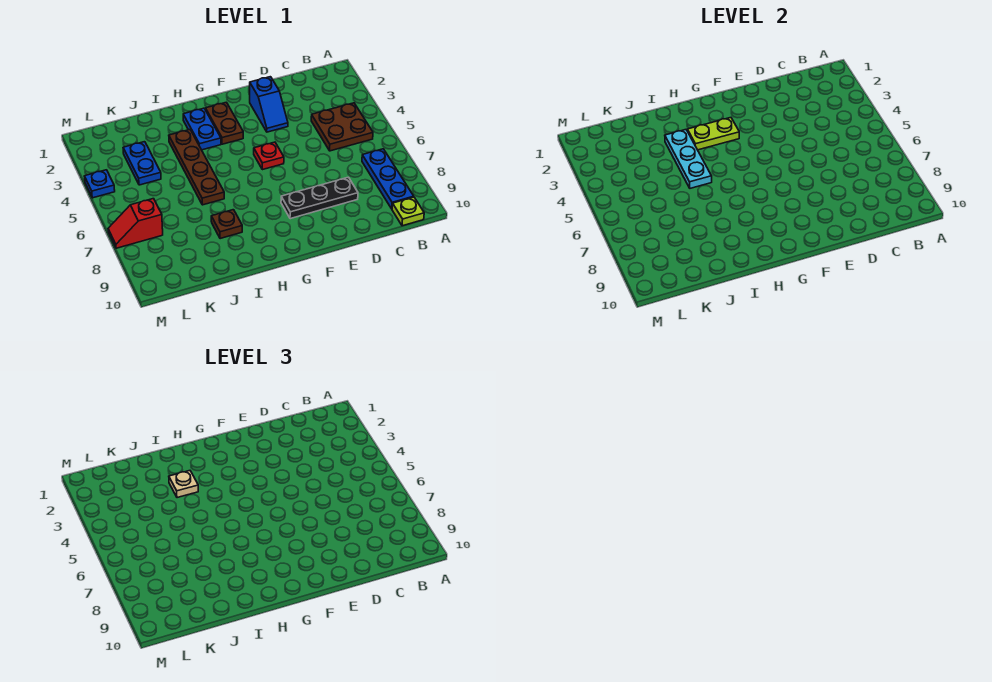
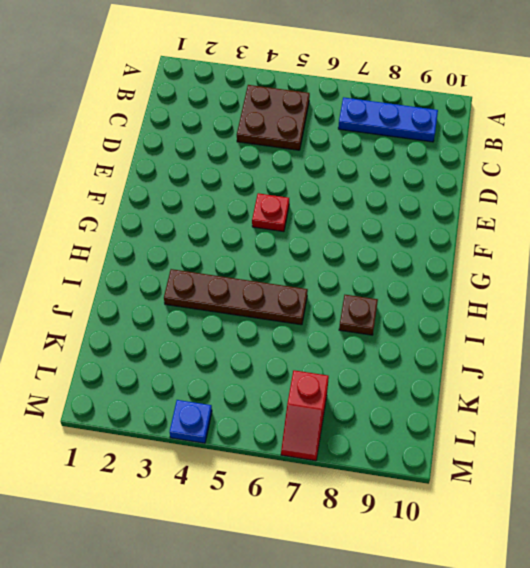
none -> lime 1x1 plate [392,197,424,226]
none -> black 1x3 plate [281,177,358,219]
none -> blue 1x2 slope [250,77,288,132]

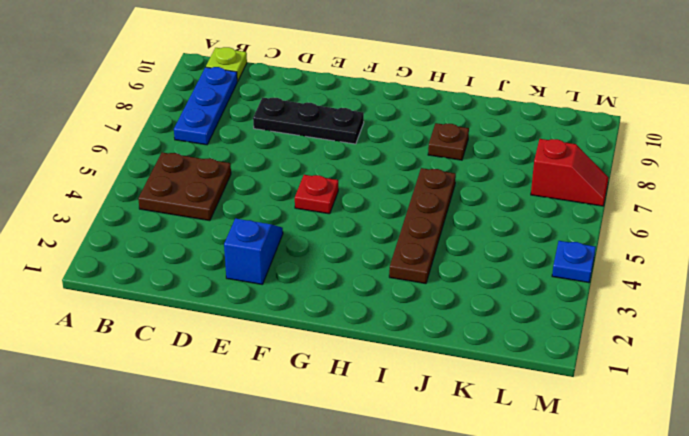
none -> brown 1x2 plate [206,102,243,144]
none -> blue 1x2 plate [183,108,221,150]
none -> blue 1x2 plate [123,142,161,185]

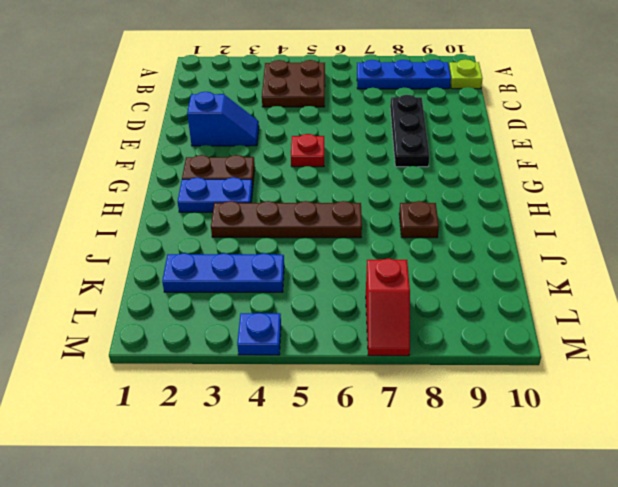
blue 1x3 plate [162,253,284,292] -> blue 1x2 plate [123,142,161,185]
none -> lime 1x2 plate [687,118,739,150]
none -> cyan 1x3 plate [665,130,712,188]
none -> tan 1x1 plate [169,471,198,498]

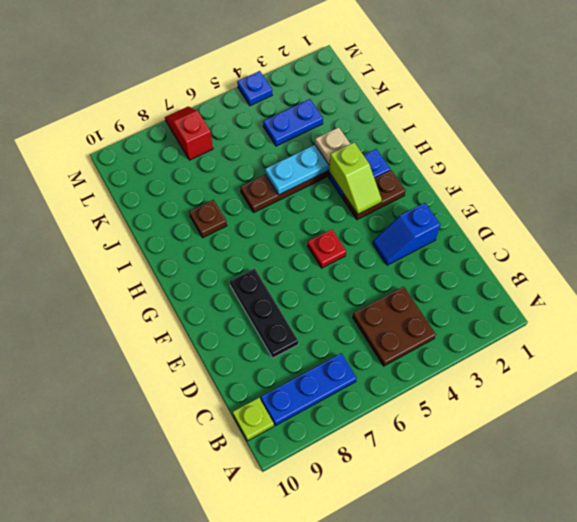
lime 1x2 slope [329,143,382,214] -> lime 1x2 plate [687,118,739,150]

